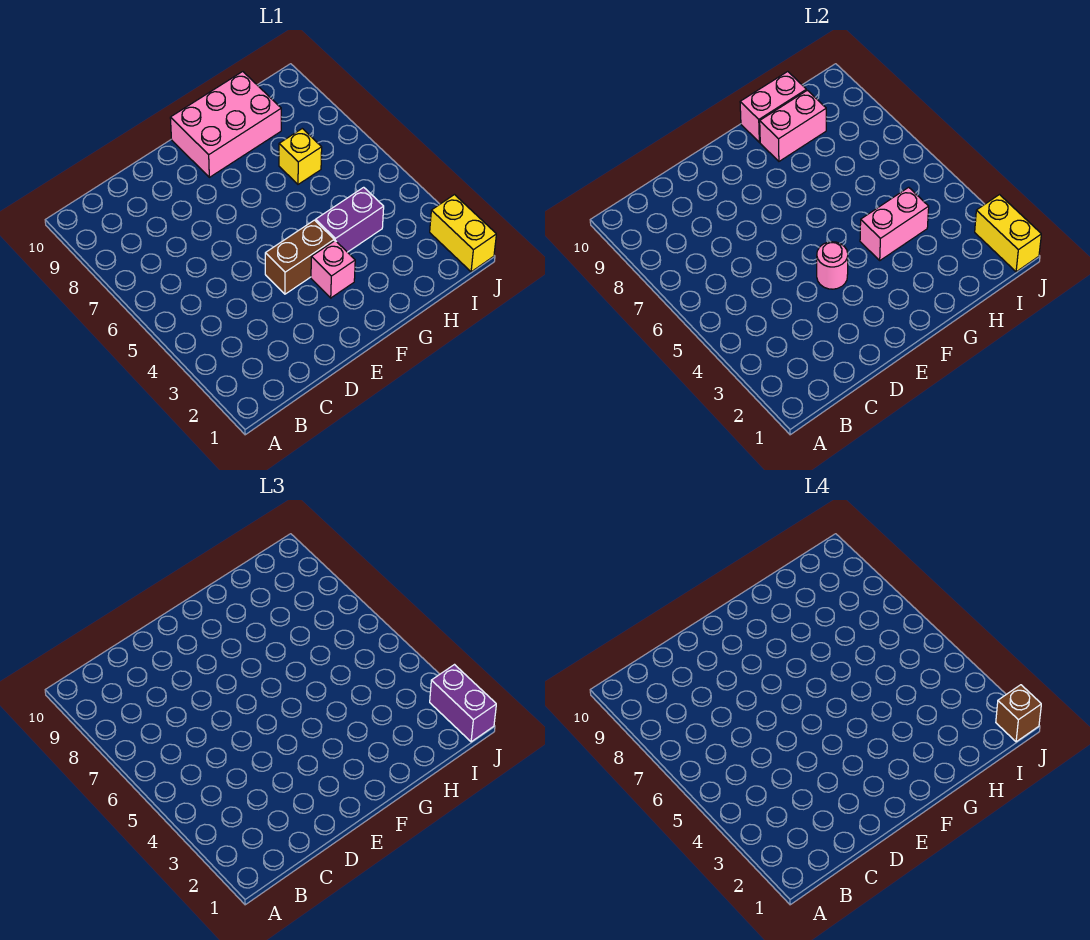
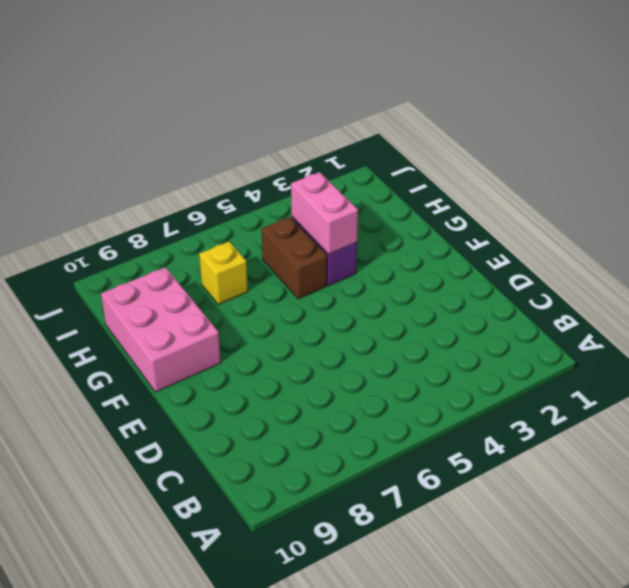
brown 1x2 brick [261,217,327,299] -> brown 1x2 brick moved to [265,220,334,294]
none -> pink 1x1 brick [311,241,355,298]
none -> yellow 1x2 brick [430,195,496,272]
none -> pink 1x1 round brick [817,242,848,289]

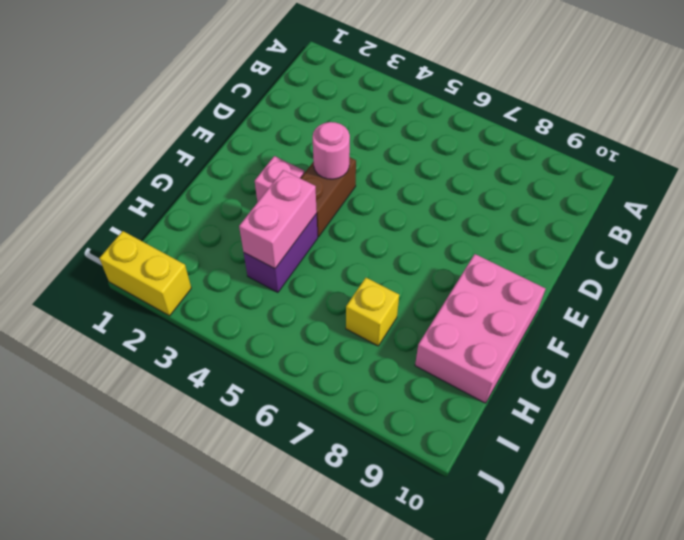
none -> pink 1x2 brick [760,90,826,161]
none -> pink 1x2 brick [740,72,806,142]
none -> yellow 1x2 brick [975,195,1041,272]

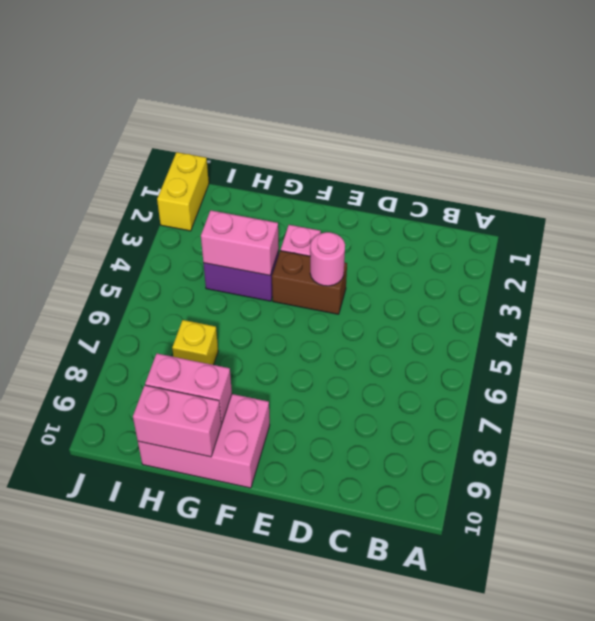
none -> yellow 1x2 brick [975,195,1041,272]
none -> purple 1x2 brick [430,665,496,742]
none -> brown 1x1 brick [996,685,1041,742]

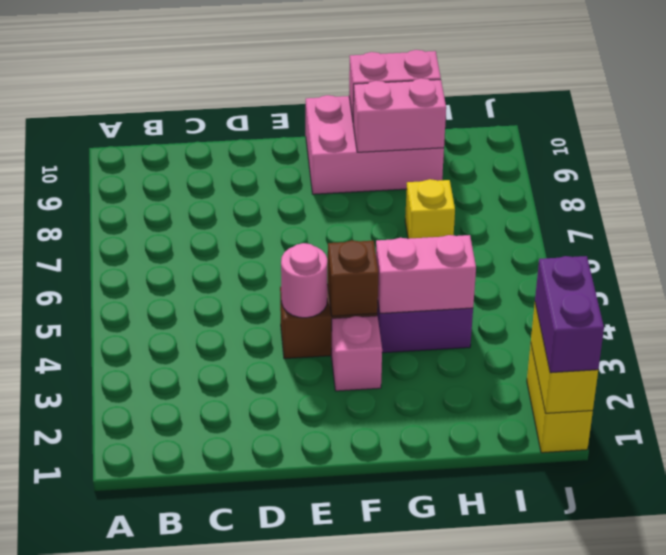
brown 1x1 brick [328,240,379,316] -> brown 1x1 brick moved to [996,685,1041,742]

